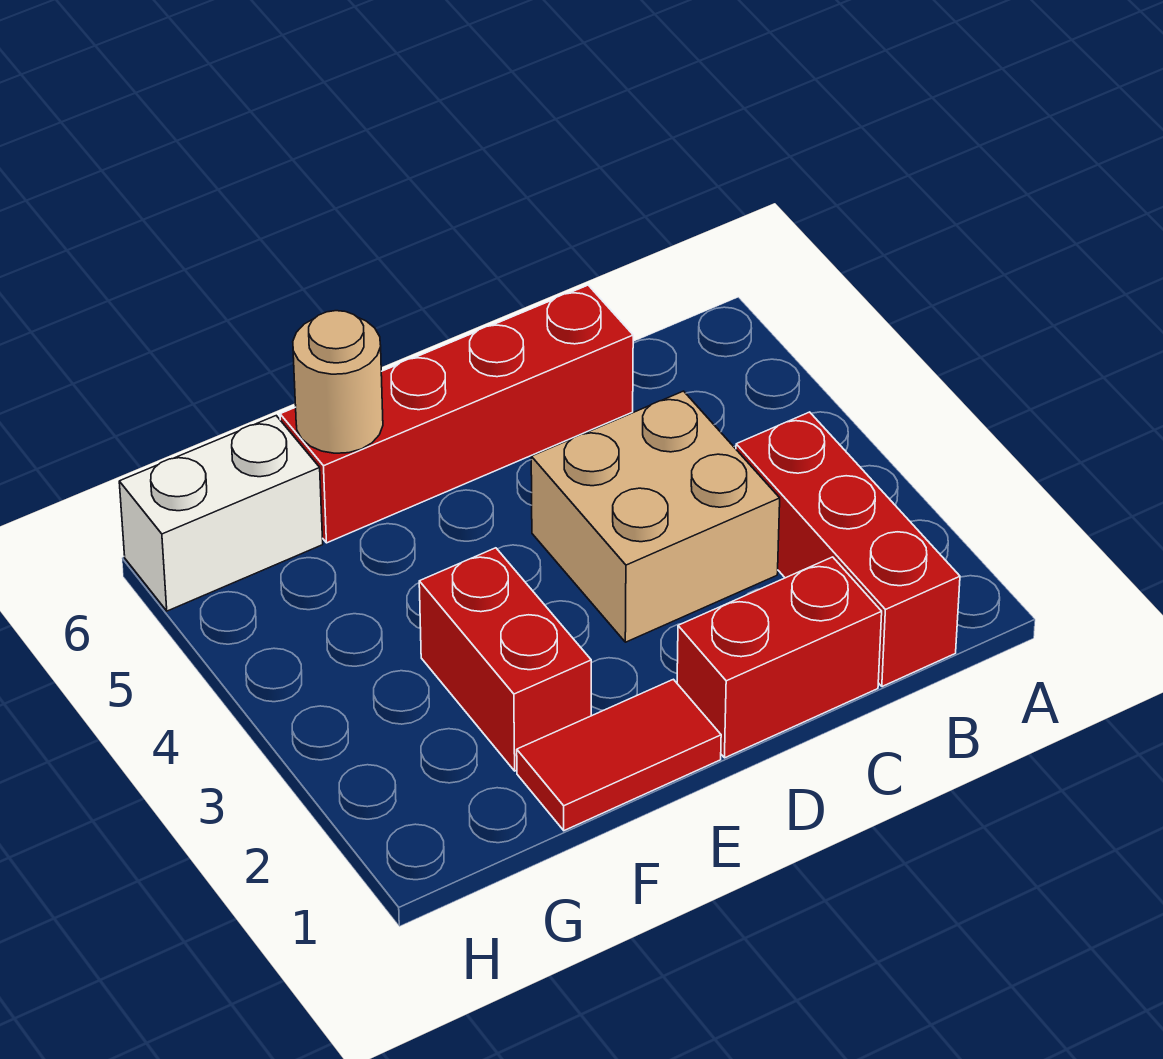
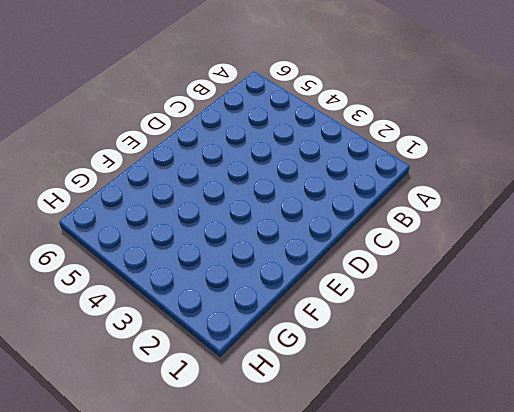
none -> red 1x3 brick [736,412,960,687]
none -> red 1x2 brick [677,557,882,758]

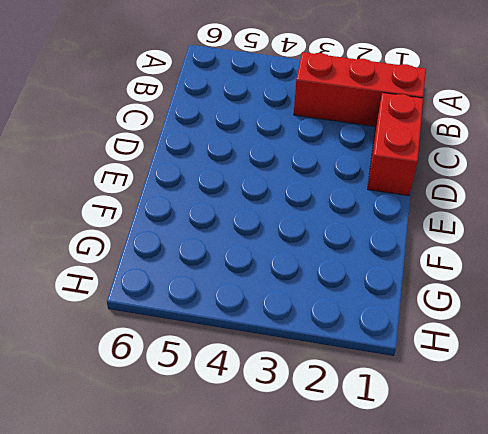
none -> tan 2x2 brick [531,391,780,642]
none -> red 1x4 brick [280,285,633,543]

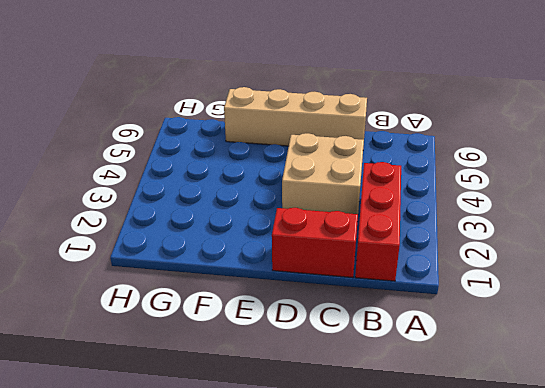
tan 1x4 brick [224,87,367,146] -> red 1x4 brick [280,285,633,543]
none -> red 1x2 tile [517,679,721,831]
none -> red 1x2 brick [419,548,591,771]

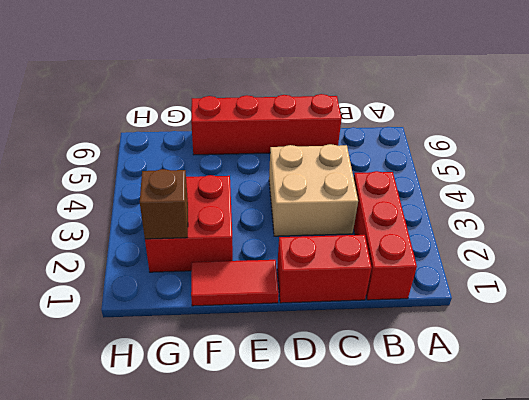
red 2x2 brick [145,175,233,272] -> red 1x2 brick [419,548,591,771]
brown 1x1 brick [140,169,188,239] -> none
none -> white 1x2 brick [119,416,323,611]
none -> tan 1x1 round brick [293,311,383,453]

